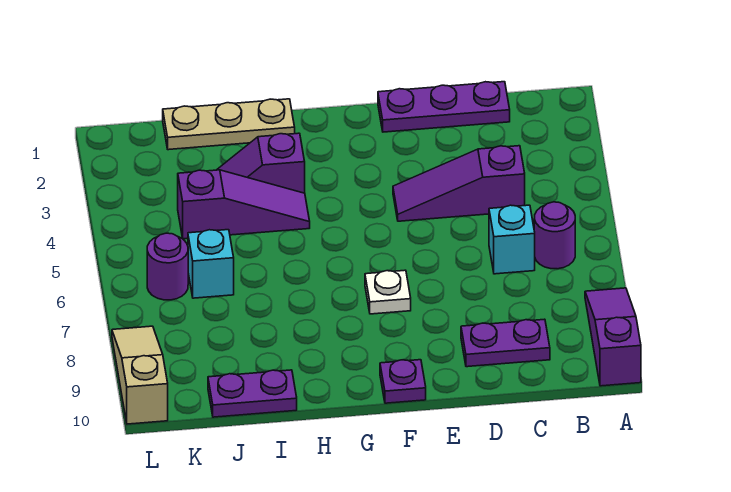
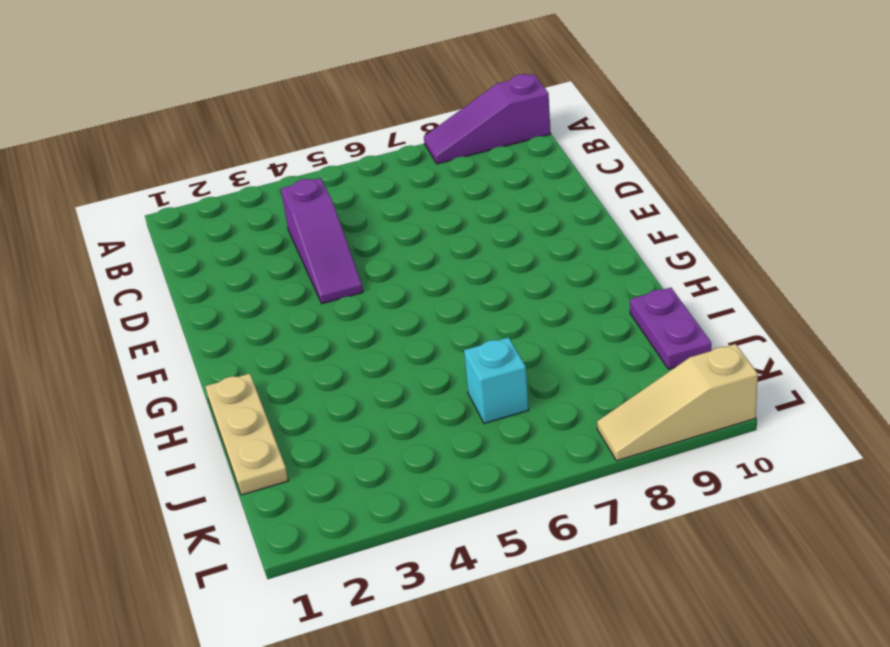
none -> purple 1x1 round brick [534,202,575,269]
none -> purple 1x3 plate [378,82,510,132]
none -> cyan 1x1 brick [489,205,535,274]

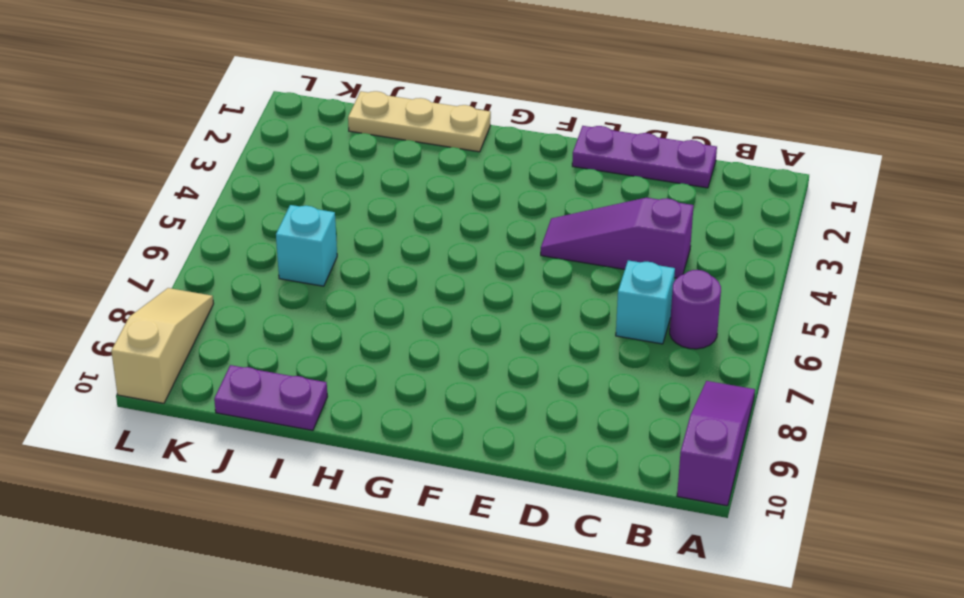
none -> purple 1x2 plate [461,319,550,367]
none -> white 1x1 plate [365,270,411,314]
none -> purple 1x1 plate [380,360,426,403]

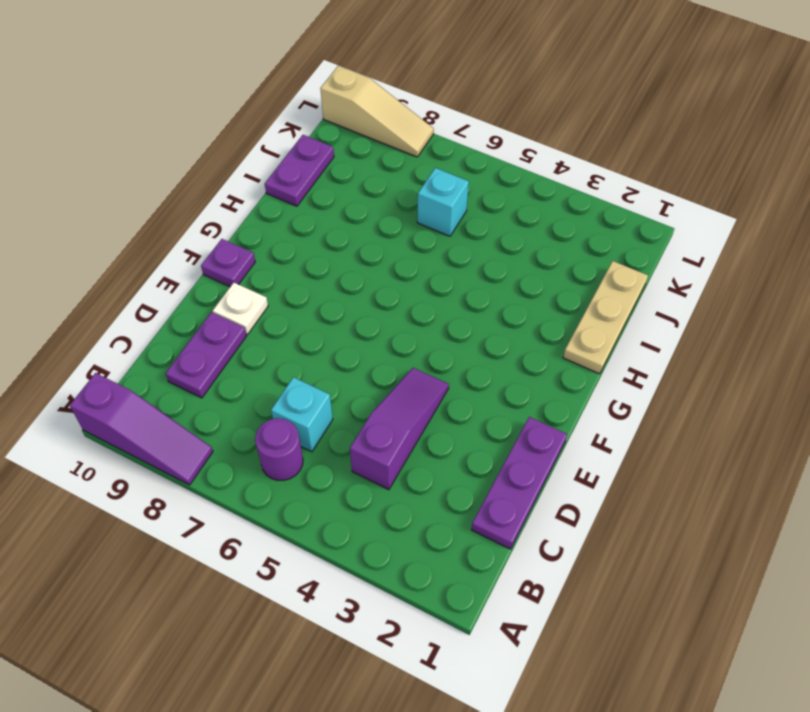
white 1x1 plate [213,283,268,335] -> white 1x1 plate moved to [365,270,411,314]
none -> purple 1x2 slope [217,133,305,193]
none -> purple 1x3 slope [178,170,310,239]
none -> purple 1x1 round brick [147,233,188,300]

